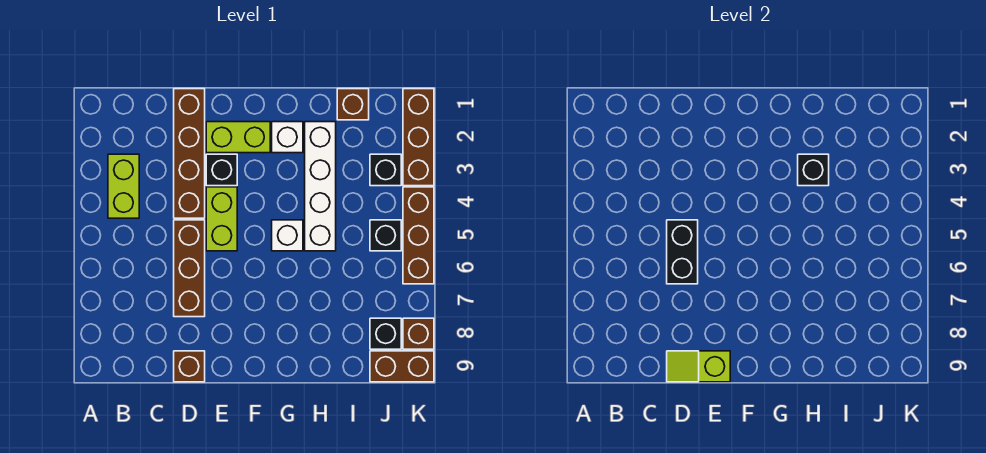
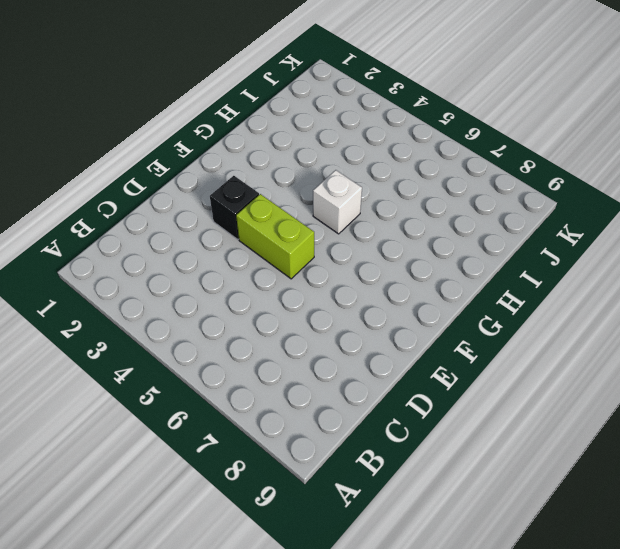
none -> lime 1x2 brick [108,154,139,218]
none -> brown 1x4 brick [174,89,205,218]
none -> brown 1x3 brick [174,220,205,317]

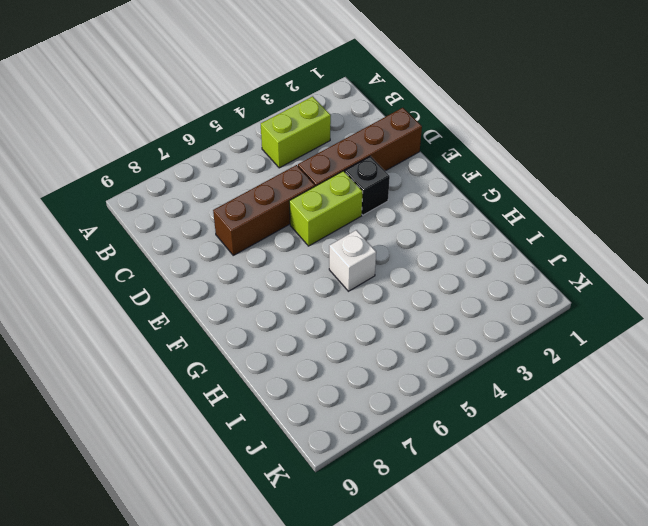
none -> brown 1x1 brick [174,351,205,382]
none -> lime 1x2 brick [206,122,270,153]
none -> white 1x1 brick [272,122,303,153]

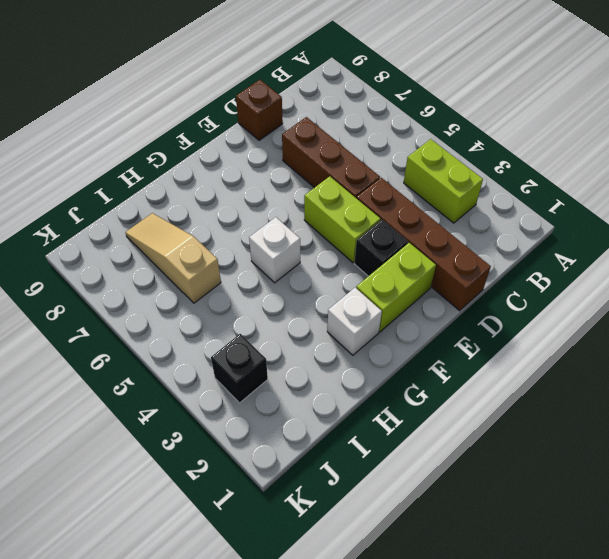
tan 1x3 slope [125,213,221,303] -> none
none -> white 1x4 brick [305,122,336,251]
none -> brown 1x1 brick [337,89,369,120]
none -> black 1x1 brick [370,220,401,251]

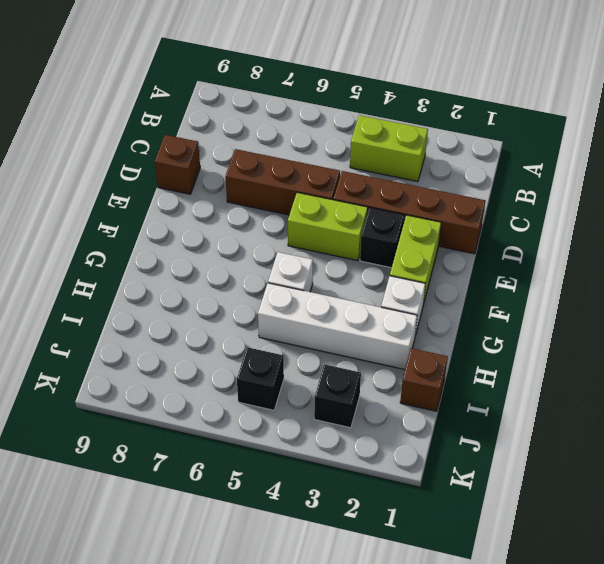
none -> black 1x1 brick [370,318,401,349]
none -> brown 1x2 brick [370,351,434,382]
none -> brown 1x3 brick [403,89,434,186]

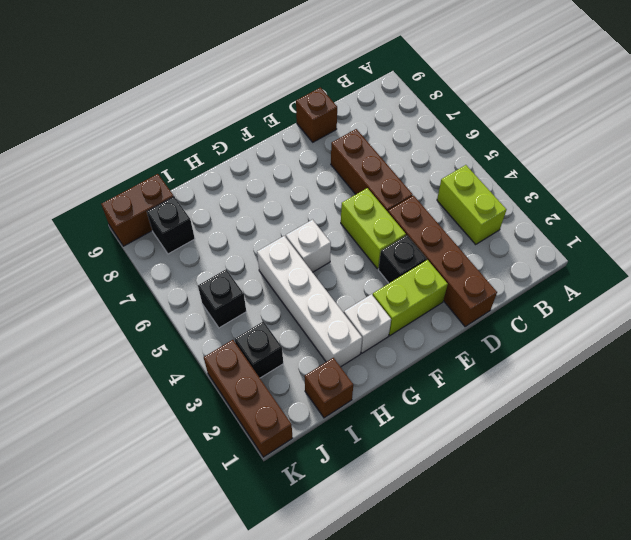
none -> brown 1x3 brick [403,187,434,284]
none -> brown 1x1 brick [403,318,434,349]
none -> black 1x2 brick [667,220,698,284]

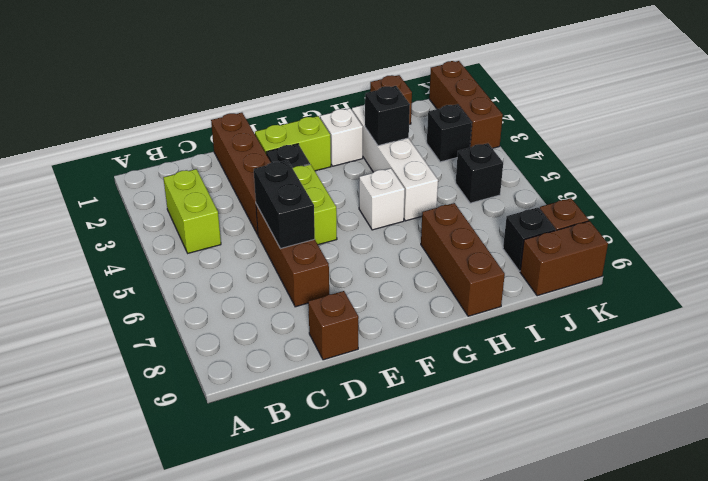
brown 1x3 brick [421,203,505,316] -> brown 1x3 brick moved to [403,187,434,284]
none -> lime 1x2 slope [667,351,730,382]

